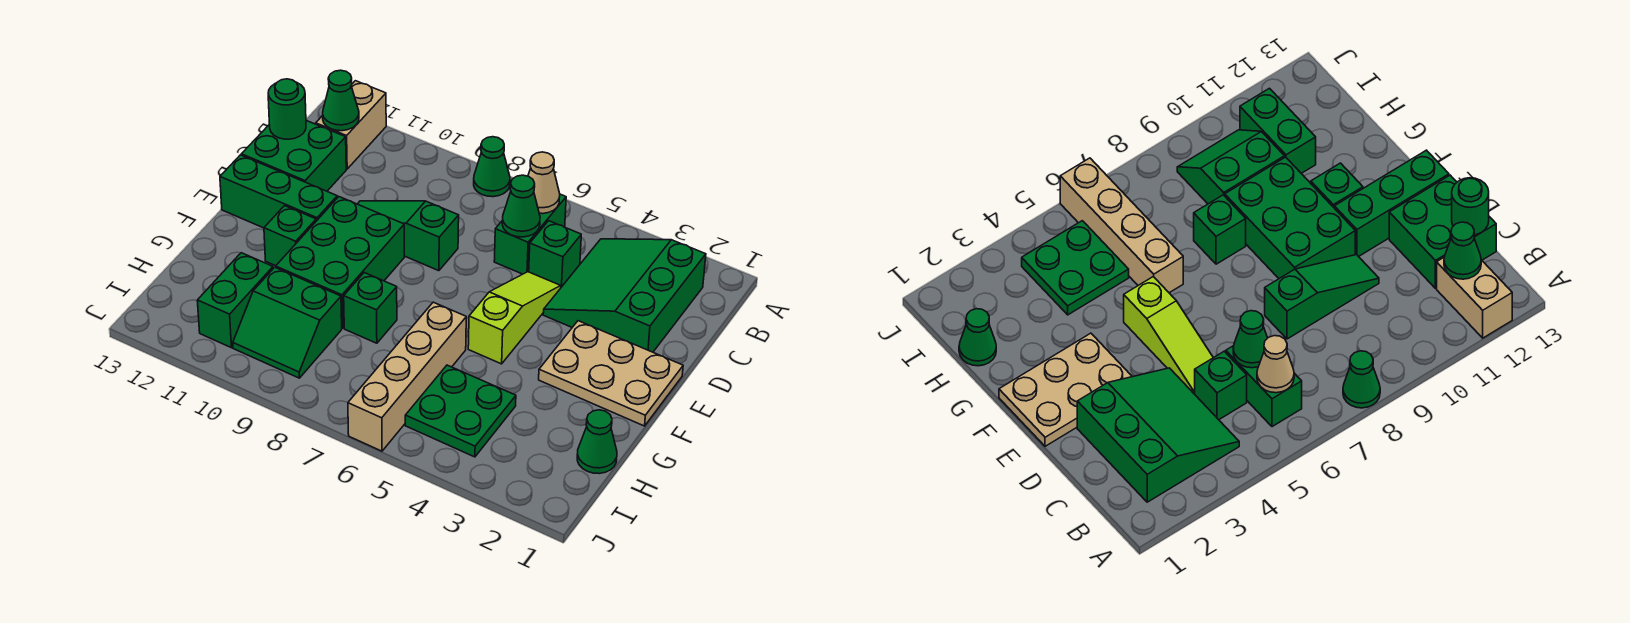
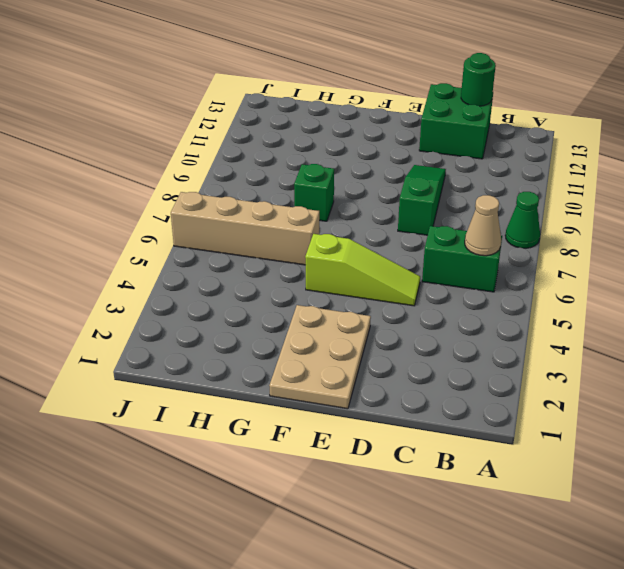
none -> tan 1x2 brick [316,81,386,169]
none -> green 3x3 slope [543,239,706,352]
none -> green 1x1 brick [529,221,581,287]

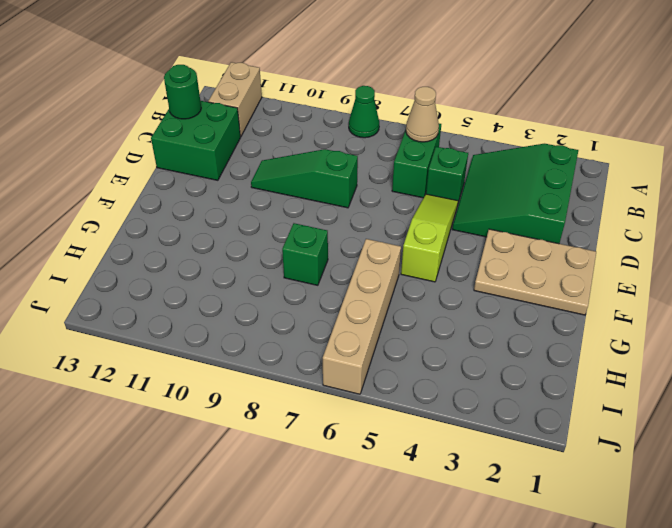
none -> green 2x3 brick [276,197,404,328]
none -> green 1x3 brick [220,155,337,228]
none -> green 1x1 brick [264,206,316,266]

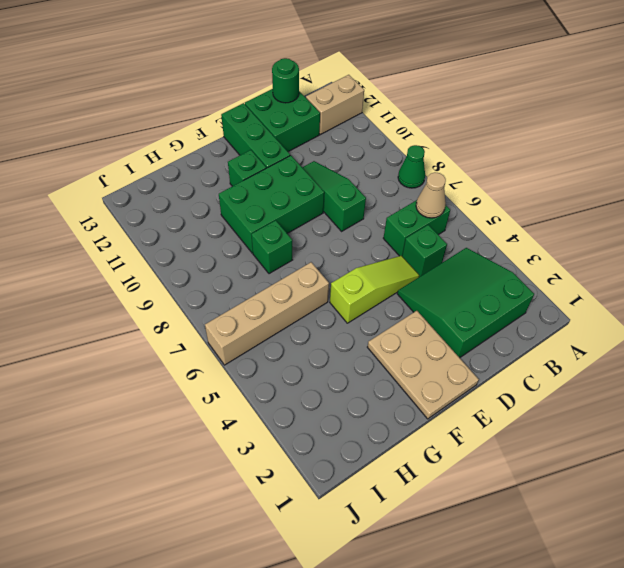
none -> green 1x1 cone [577,410,617,474]
none -> green 2x2 plate [405,365,516,457]
none -> green 2x2 slope [233,267,342,378]

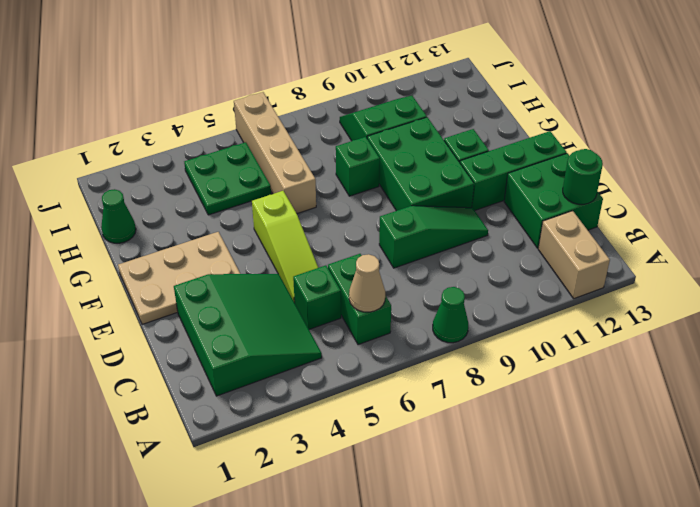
none -> green 1x2 brick [197,253,273,348]
none -> green 1x1 cone [323,70,359,131]
none -> green 1x1 cone [502,175,540,237]

